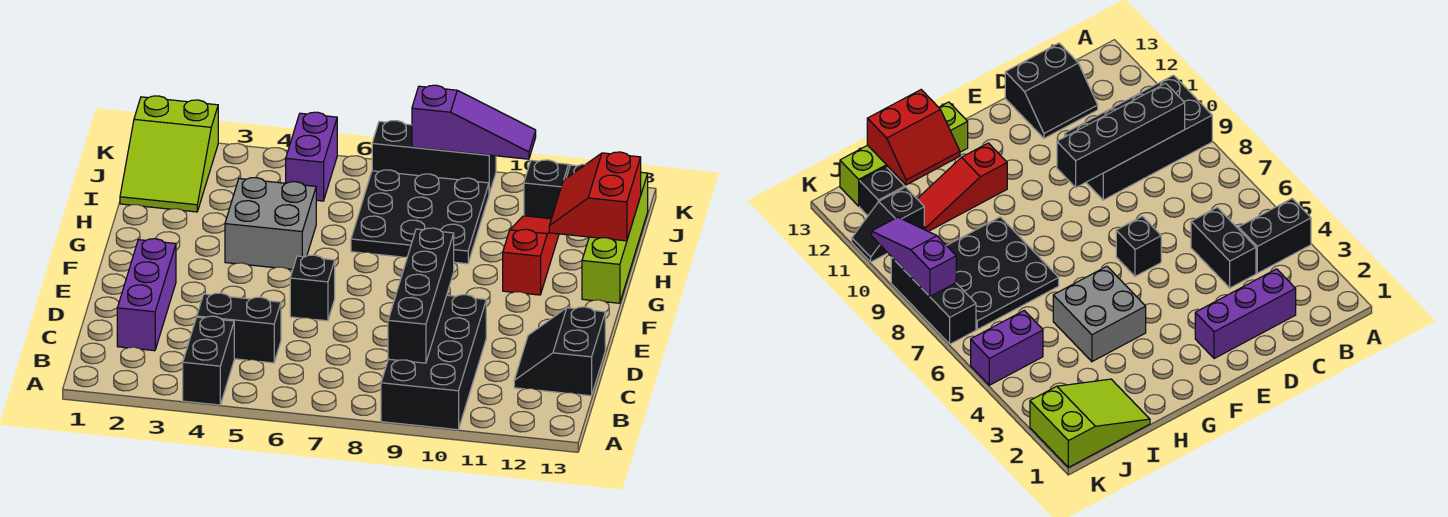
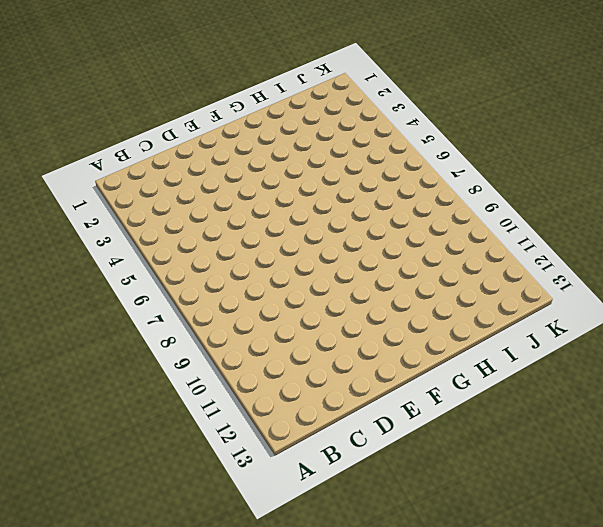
none -> black 1x2 brick [183,316,234,405]
none -> black 2x4 brick [381,295,486,430]
none -> purple 1x3 brick [117,239,176,351]

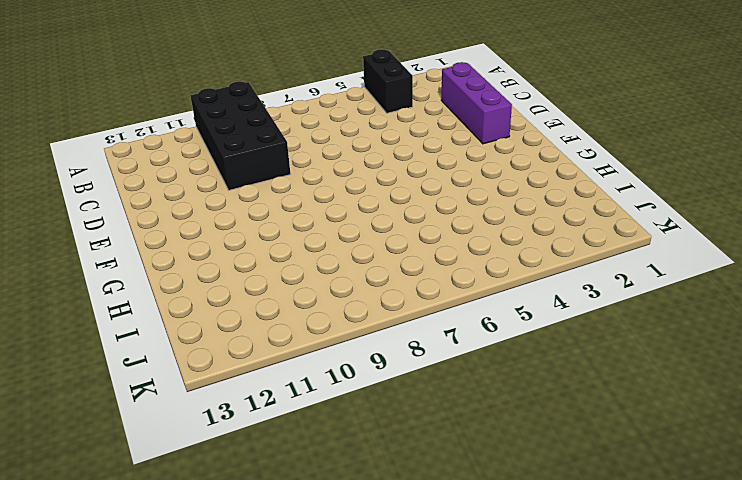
none -> black 1x2 brick [197,293,281,363]
none -> black 2x2 slope [514,307,605,396]
none -> black 1x1 brick [290,255,335,321]

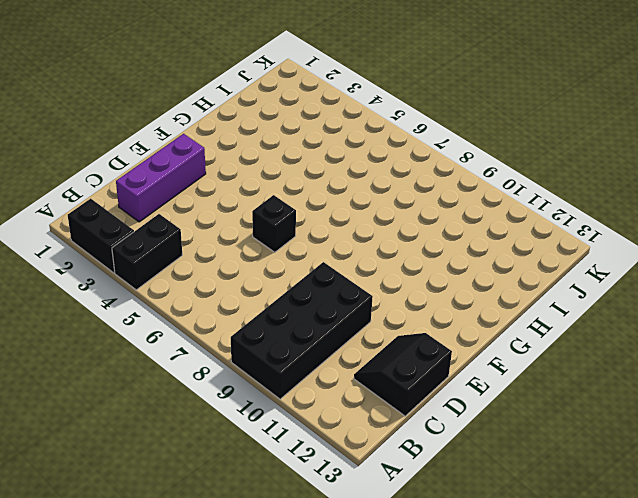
black 1x2 brick [68,199,134,273] -> black 1x2 brick moved to [197,293,281,363]
none -> grey 2x2 brick [225,177,316,269]
none -> red 1x3 slope [503,216,559,295]
none -> lime 1x4 brick [582,172,648,303]

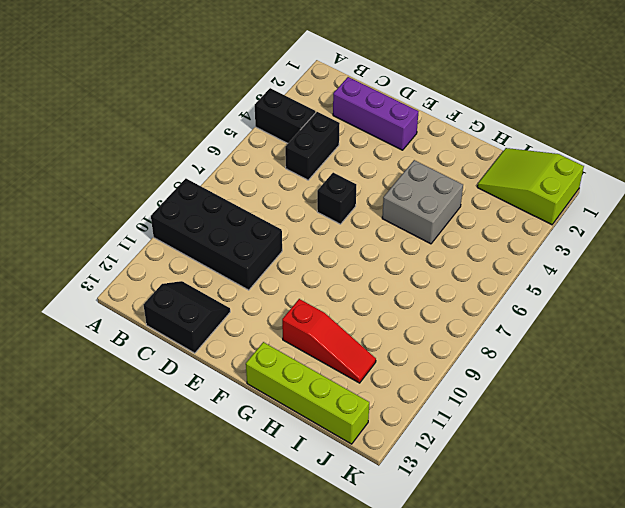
none -> black 3x3 plate [351,170,489,264]
none -> purple 1x2 brick [286,112,337,201]
none -> black 1x2 slope [524,160,570,219]

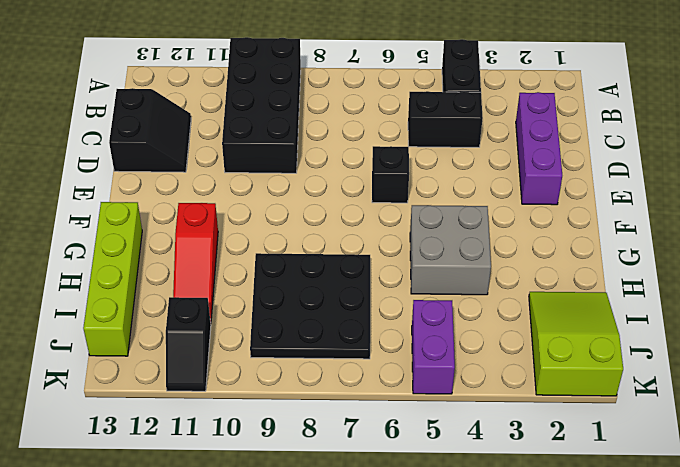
none -> black 1x1 brick [860,167,905,216]
none -> black 1x3 brick [372,121,496,194]
none -> black 1x4 brick [388,228,454,363]

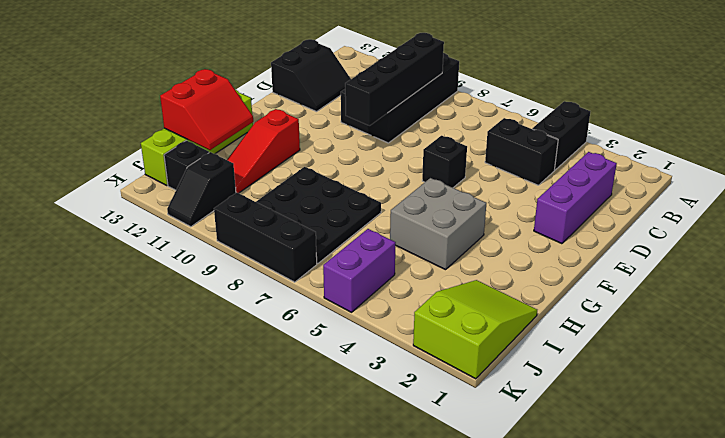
none -> purple 1x3 slope [412,85,536,159]

